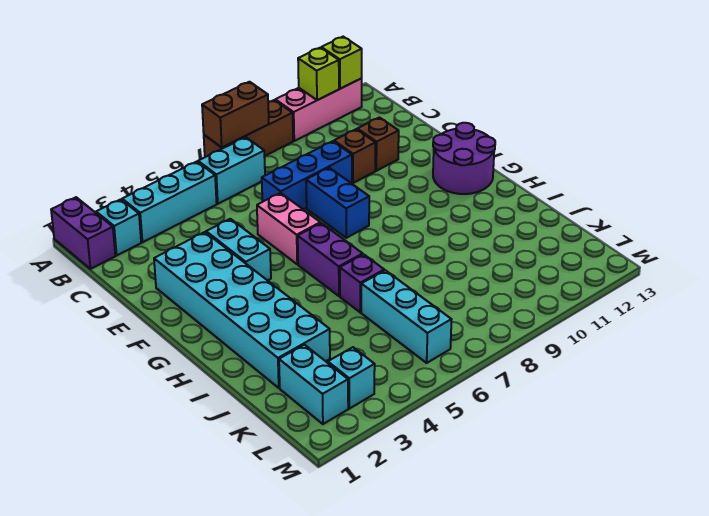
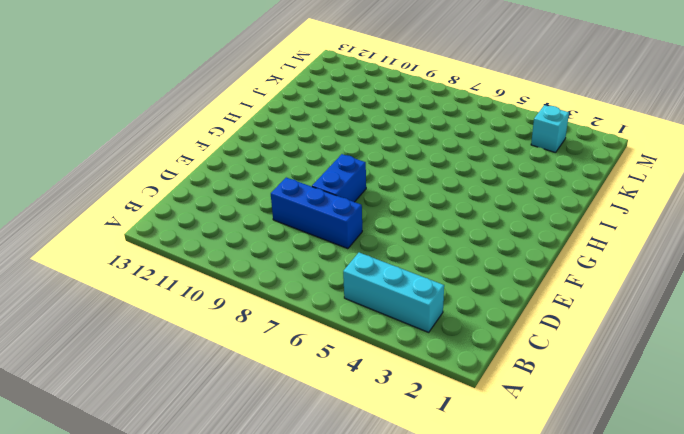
none -> purple 1x2 brick [51,197,115,269]
none -> brown 1x3 brick [204,100,293,157]
none -> pink 1x3 brick [275,78,362,141]

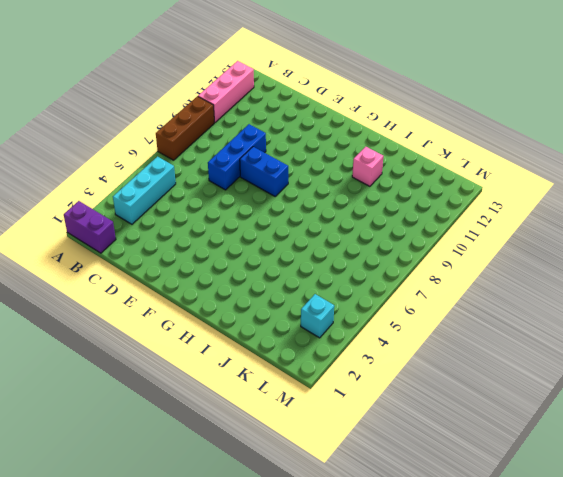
pink 1x1 brick [352,147,383,186] -> none
none -> cyan 1x1 brick [96,199,141,255]
none -> cyan 1x2 brick [198,137,265,204]
none -> brown 1x1 brick [334,129,375,183]

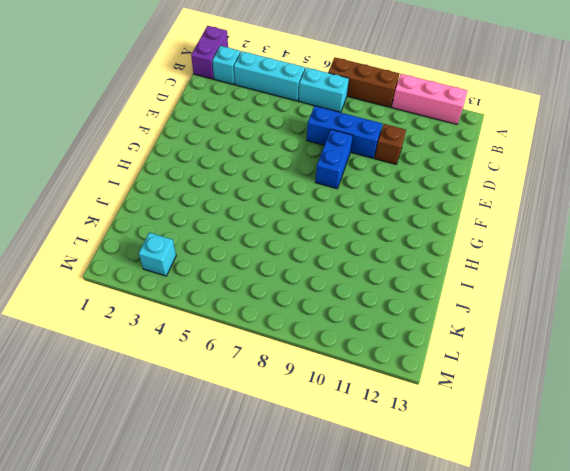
none -> brown 1x1 brick [357,117,399,171]
none -> cyan 2x6 brick [154,232,330,388]
none -> cyan 1x2 brick [206,219,271,281]

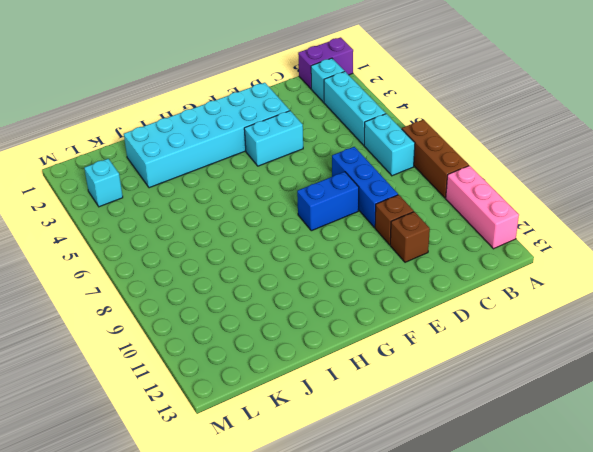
none -> pink 1x2 brick [257,193,320,264]
none -> purple 2x2 round brick [433,123,495,194]
none -> purple 1x2 brick [298,223,363,296]

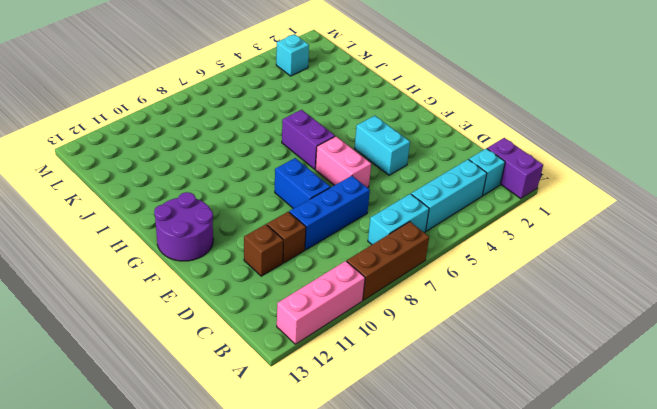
none -> cyan 2x6 brick [154,232,330,388]
none -> purple 1x1 brick [340,254,384,312]
none -> cyan 1x3 brick [361,270,452,363]

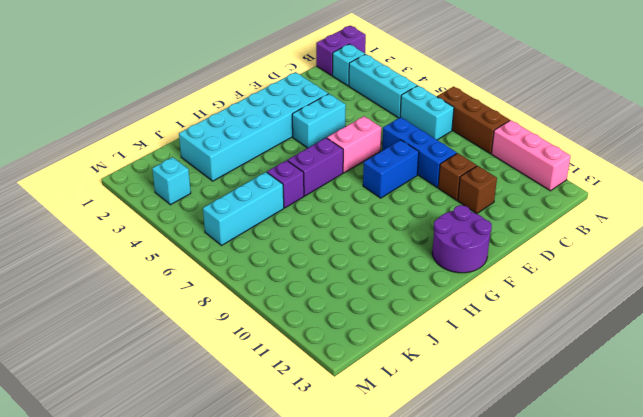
none -> cyan 1x2 brick [279,345,348,424]
none -> brown 1x2 brick [202,82,269,147]
none -> lime 1x1 brick [298,48,339,100]

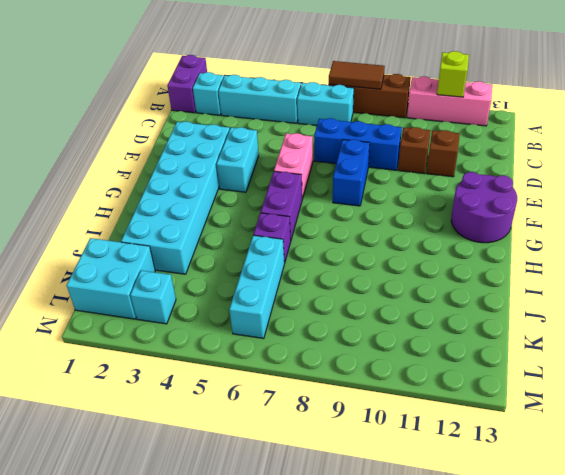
brown 1x2 tile [329,61,385,89] -> brown 1x2 brick [202,82,269,147]
cyan 2x2 brick [67,238,155,319] -> cyan 1x2 brick [279,345,348,424]
none -> lime 1x1 brick [321,37,362,89]

